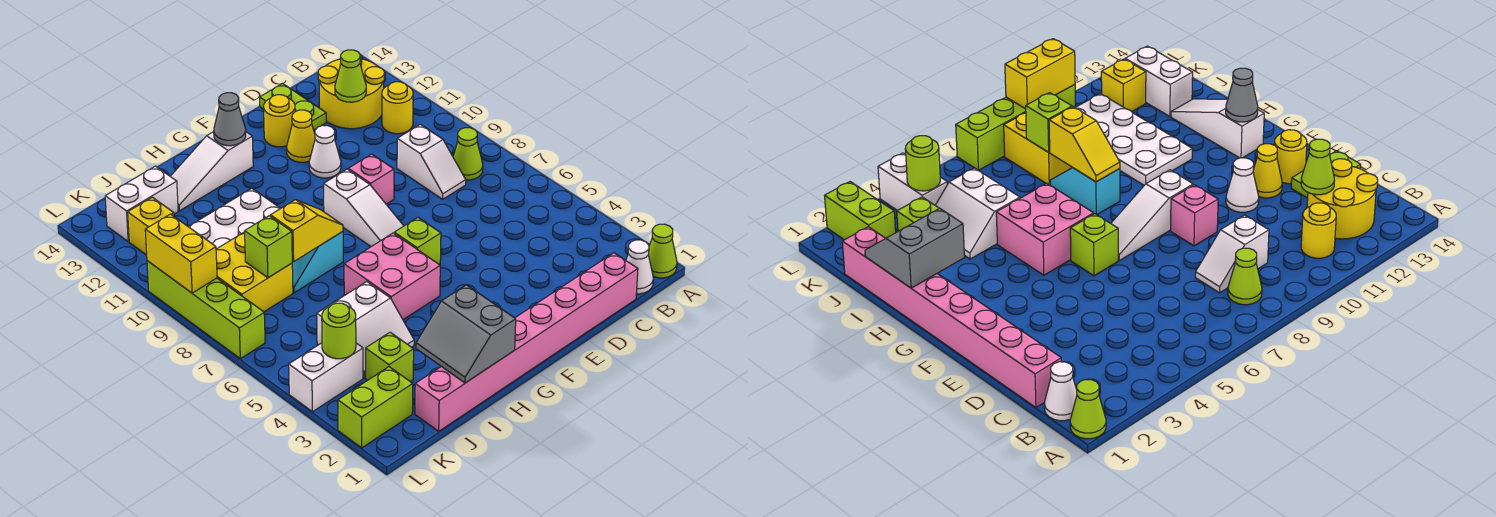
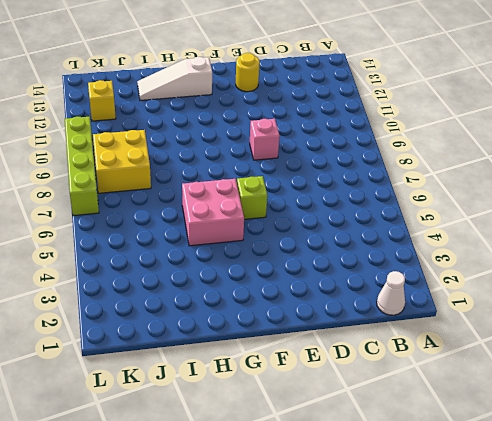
none -> lime 1x1 cone [649,224,677,278]
none -> lime 1x1 cone [453,128,483,180]
none -> yellow 1x1 round brick [382,82,413,134]
none -> yellow 2x2 round brick [318,55,384,129]

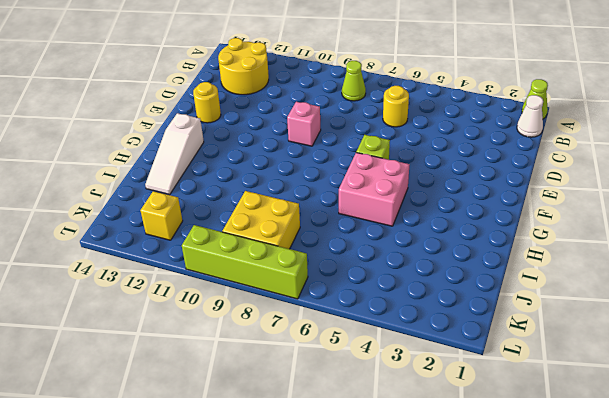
yellow 1x1 round brick [383,86,409,127] -> yellow 1x1 round brick moved to [382,82,413,134]
none -> pink 1x8 brick [415,253,638,431]
none -> white 1x2 slope [397,124,466,199]
none -> lime 1x2 plate [260,84,326,130]
none -> white 1x1 cone [309,125,341,178]

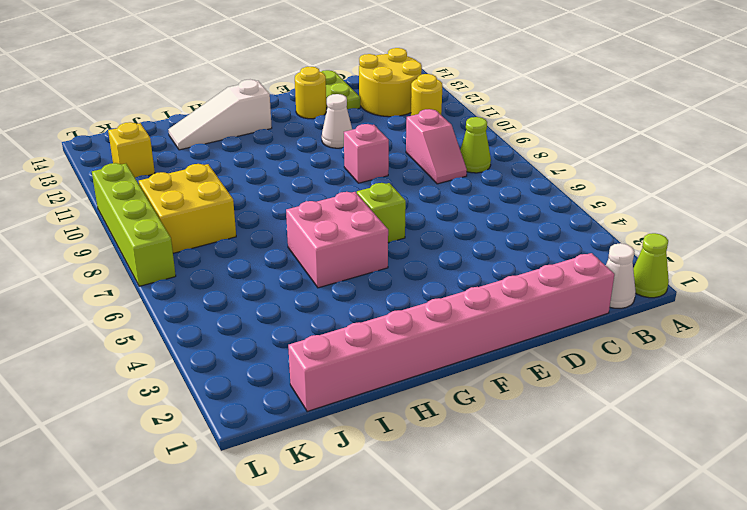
pink 1x2 slope [406,109,467,184] -> white 1x2 slope [397,124,466,199]
none -> yellow 1x1 cone [287,110,315,162]
none -> white 1x3 slope [324,169,403,247]
none -> cyan 1x2 slope [292,232,343,293]
none -> white 2x4 plate [188,188,281,249]

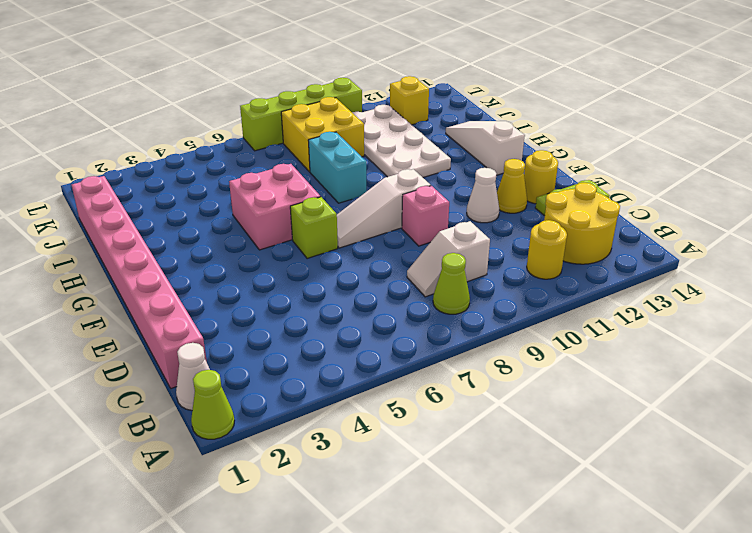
cyan 1x2 brick [308,132,367,203] -> cyan 1x2 slope [292,232,343,293]
none -> white 2x2 slope [317,282,414,378]
none -> lime 1x1 brick [366,332,414,382]
none -> white 1x2 brick [105,166,178,241]
none -> lime 1x2 brick [338,367,413,448]

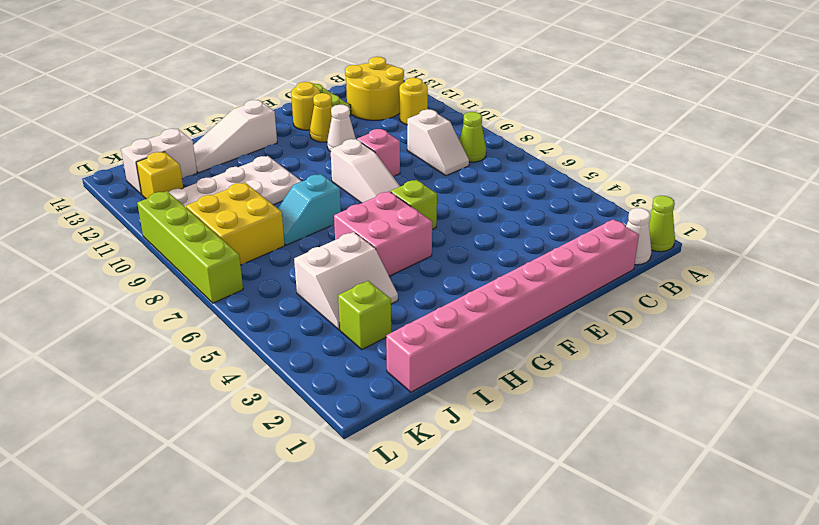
none -> lime 1x2 brick [338,367,413,448]
none -> white 1x2 brick [289,343,363,412]
none -> lime 1x1 cone [335,50,366,102]
none -> grey 1x1 cone [214,93,246,146]

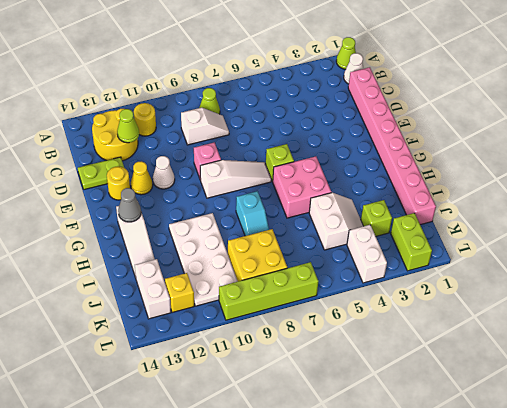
none -> grey 2x2 slope [416,285,516,383]
none -> yellow 1x2 slope [270,200,343,262]
none -> lime 1x1 brick [245,216,292,278]
none -> lime 1x1 round brick [322,303,356,359]

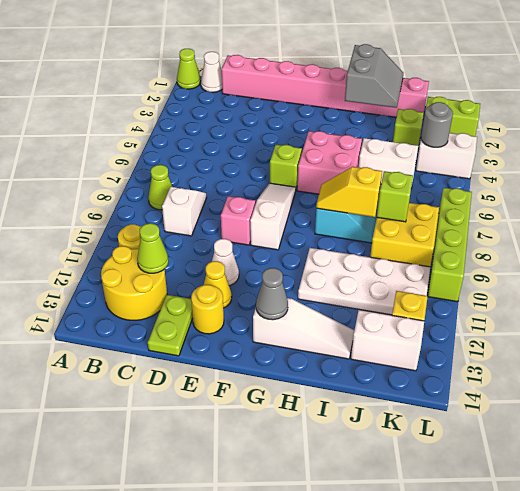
grey 1x1 round brick [421,102,453,147] -> lime 1x1 round brick [322,303,356,359]
none -> yellow 1x2 brick [145,214,217,293]

